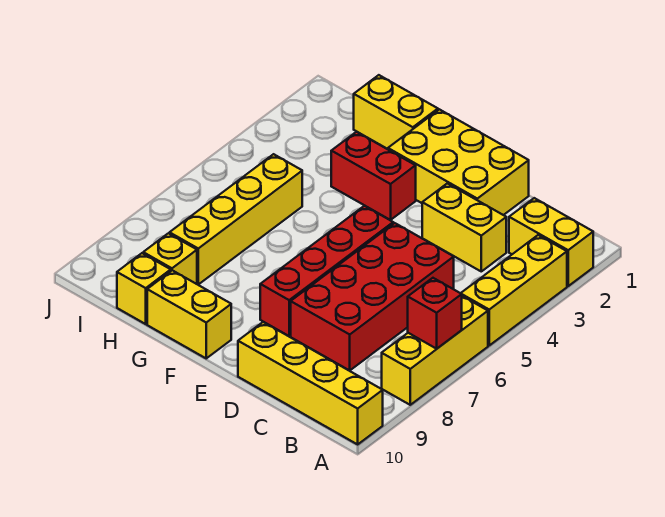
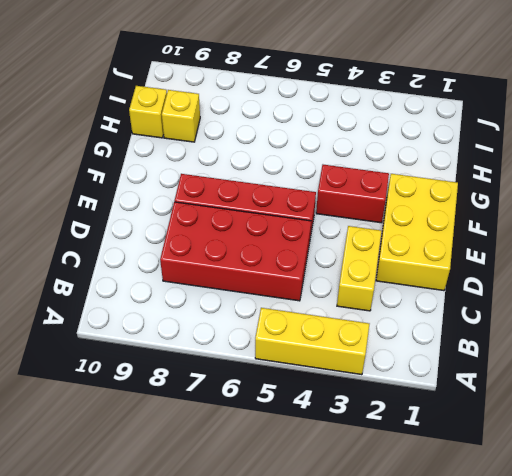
red 1x2 brick [316,165,389,223] -> red 1x2 brick turned to [331,132,416,220]
none -> yellow 1x2 brick [509,198,593,286]
none -> yellow 1x3 brick [382,296,488,405]
none -> yellow 1x4 brick [238,322,383,444]

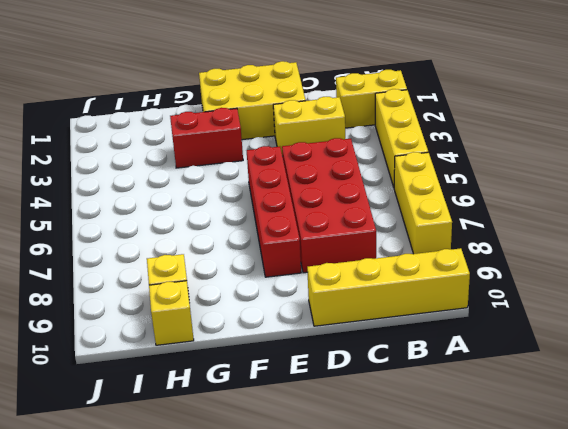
none -> yellow 1x2 brick [147,270,231,358]
none -> yellow 1x2 brick [354,75,438,149]
none -> yellow 1x4 brick [170,154,302,284]

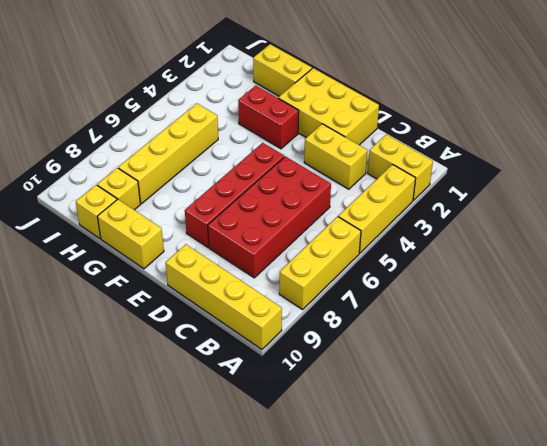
none -> red 1x1 brick [408,278,462,349]

